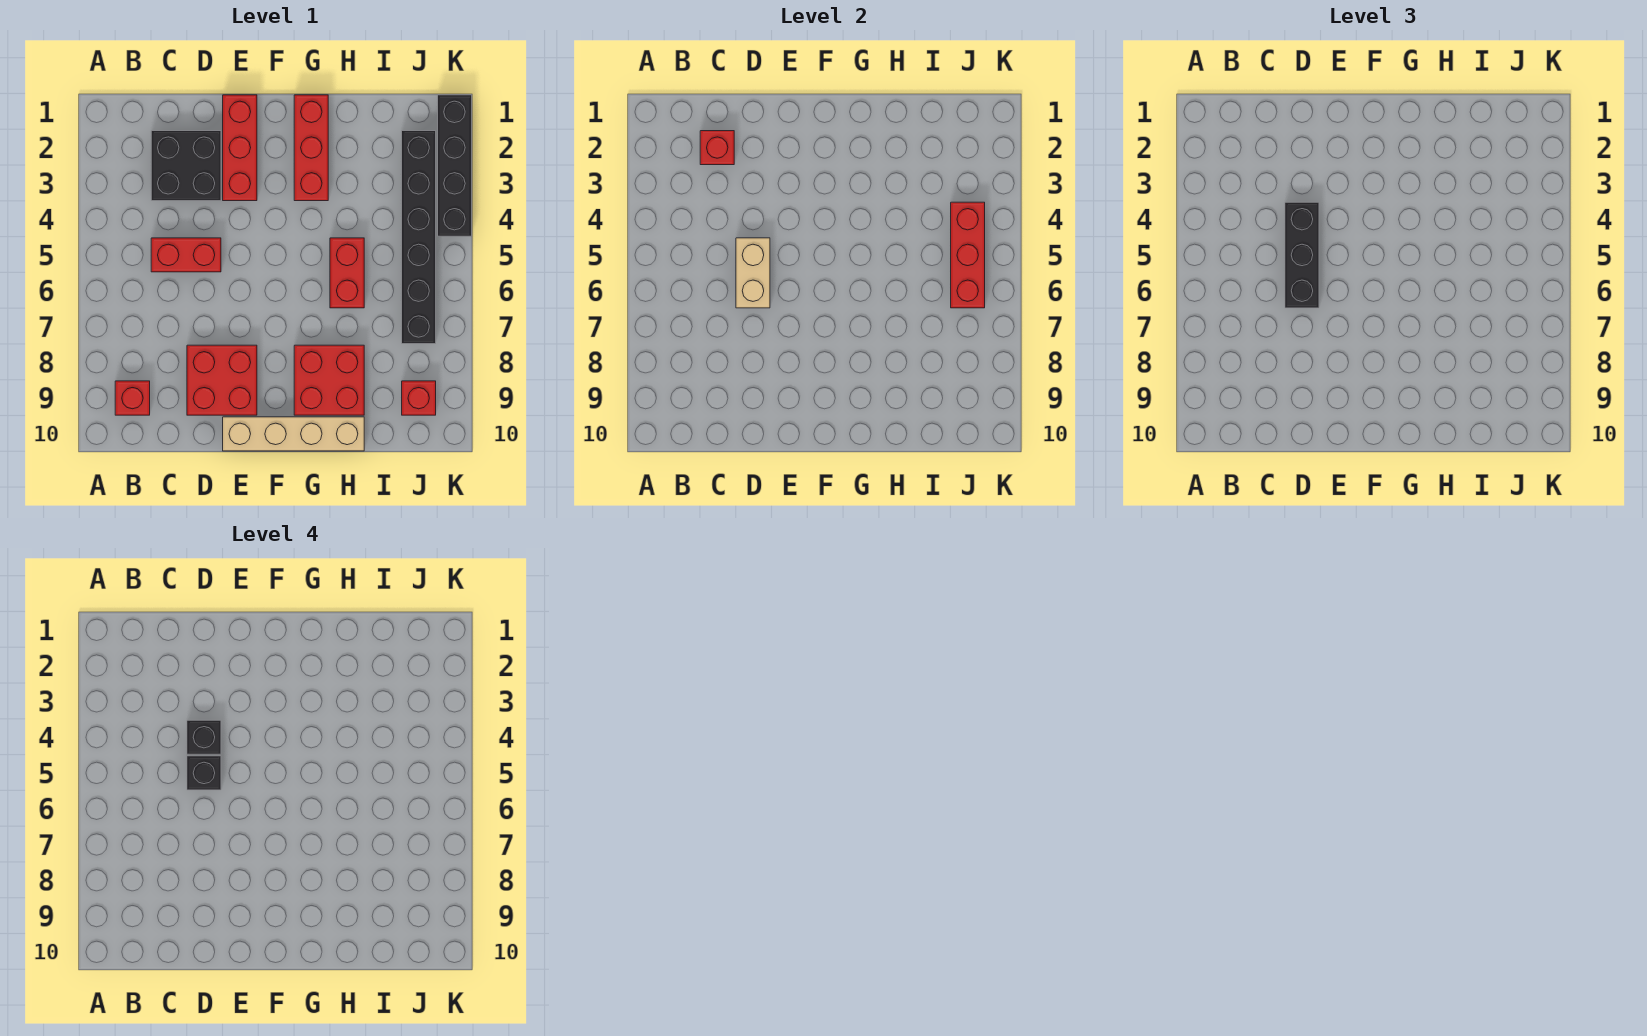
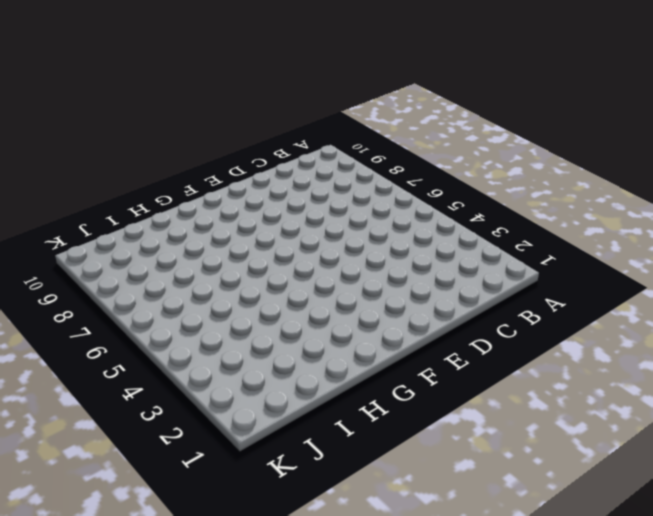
none -> red 1x1 brick [115,381,150,415]
none -> black 2x2 brick [151,131,221,201]
none -> red 1x2 brick [151,238,221,272]

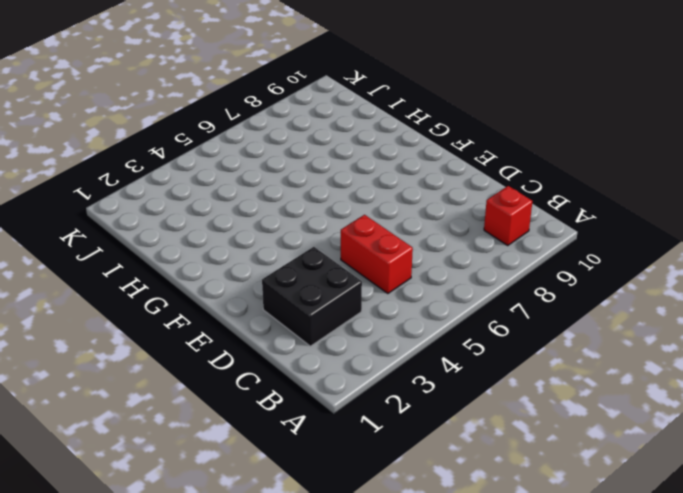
none -> red 2x2 brick [187,345,257,415]
none -> red 1x3 brick [223,95,257,201]
none -> tan 1x4 brick [223,417,364,451]

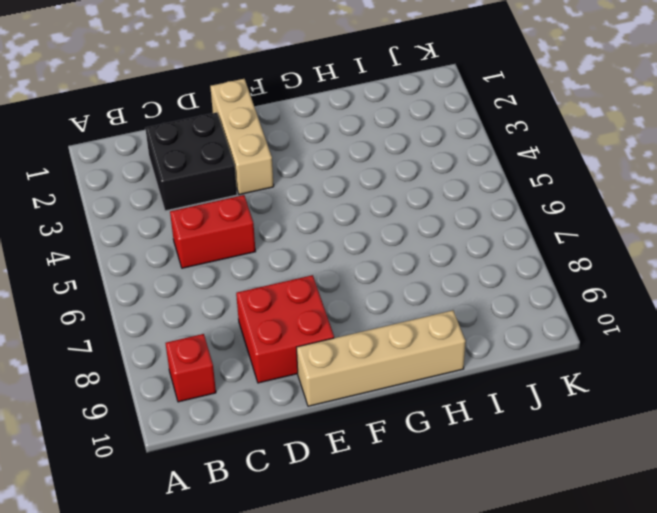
tan 1x3 brick [210,79,274,195] -> red 1x3 brick [223,95,257,201]
none -> red 1x3 brick [294,95,328,201]
none -> red 2x2 brick [294,345,364,415]
none -> red 1x2 brick [330,238,364,308]

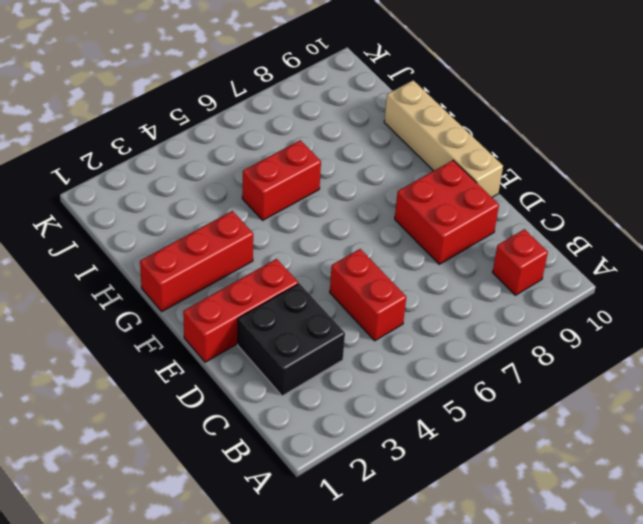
none -> red 2x2 brick [294,345,364,415]
none -> black 1x6 brick [402,131,436,344]
none -> red 1x1 brick [402,381,436,415]

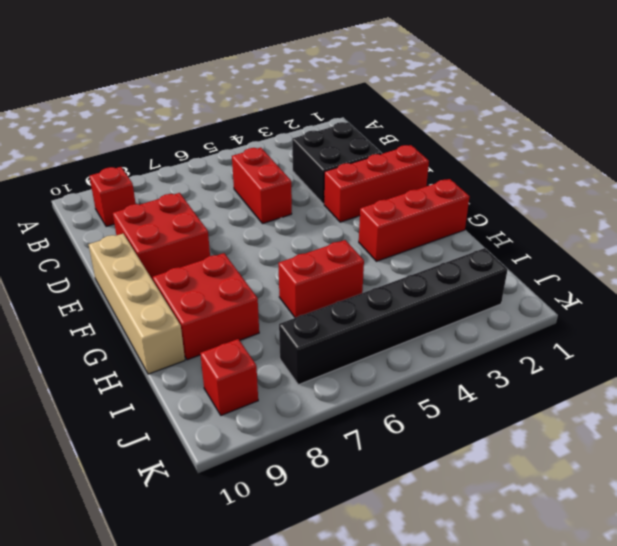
none -> black 1x4 brick [438,95,472,236]
none -> red 1x1 brick [700,131,734,165]
none -> tan 1x2 brick [736,238,770,308]

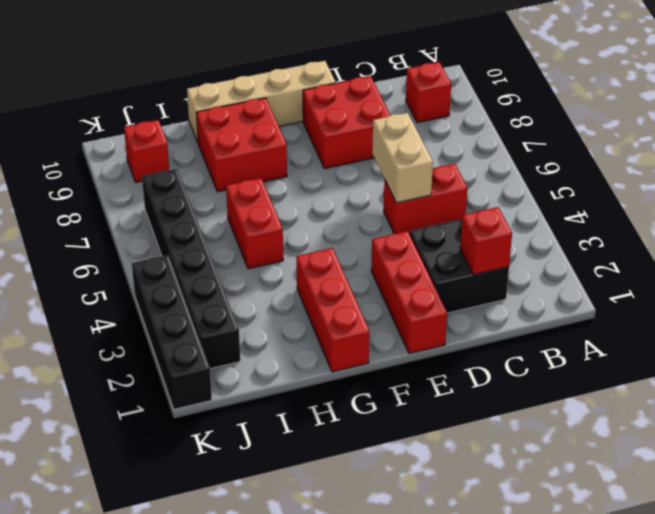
none -> red 1x3 brick [951,202,985,308]
none -> black 1x3 brick [1285,202,1319,308]
none -> black 1x1 brick [187,720,221,754]

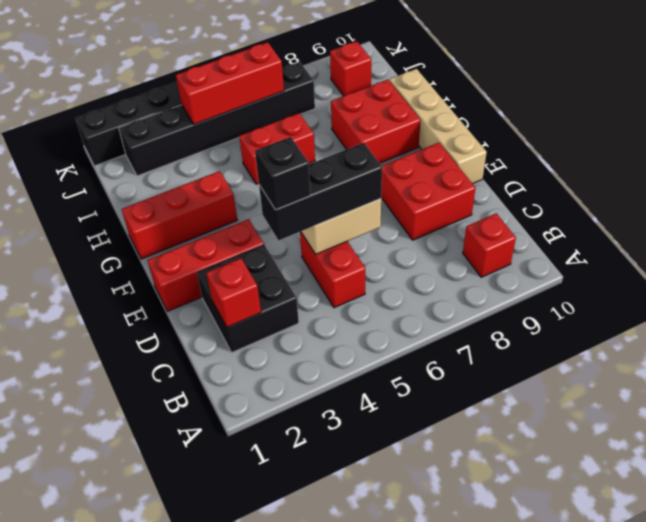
none -> black 1x1 brick [187,756,221,790]

